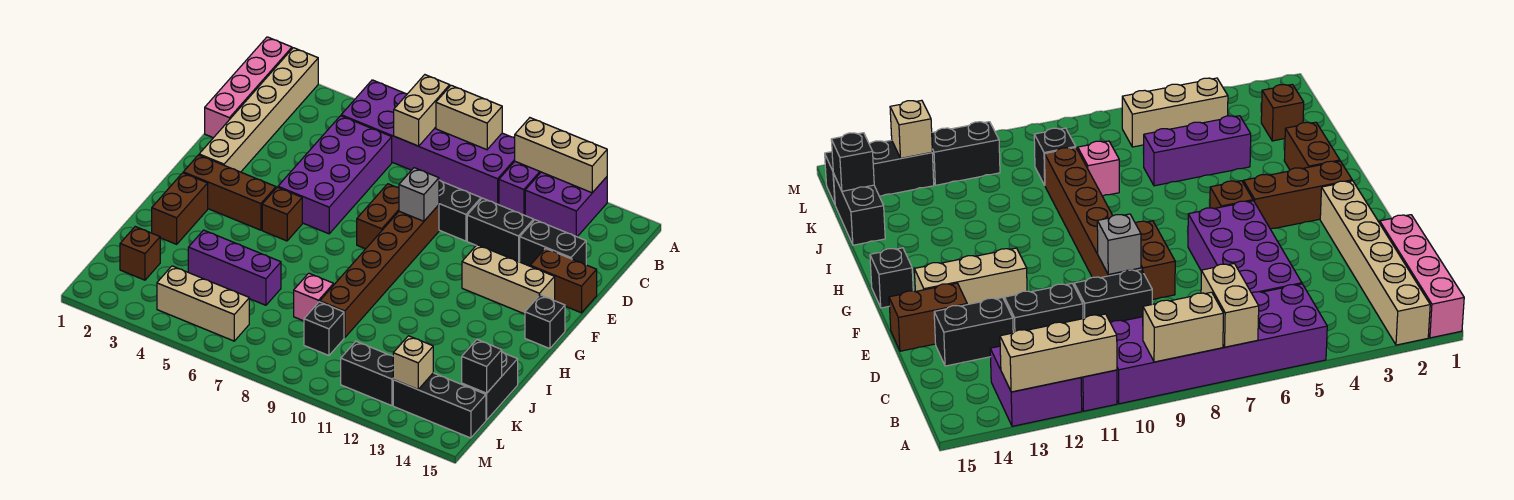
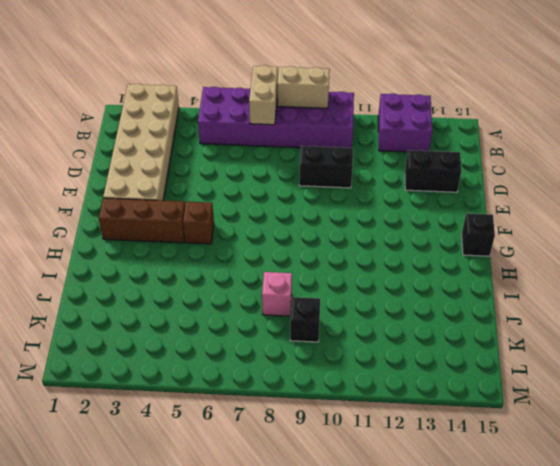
tan 2x6 brick [103,84,179,201] -> tan 1x6 brick [199,48,318,172]
none -> pink 1x4 brick [205,37,292,138]
none -> purple 1x2 brick [499,162,541,215]
none -> purple 2x4 brick [278,116,392,234]
none -> black 1x2 brick [467,198,534,262]

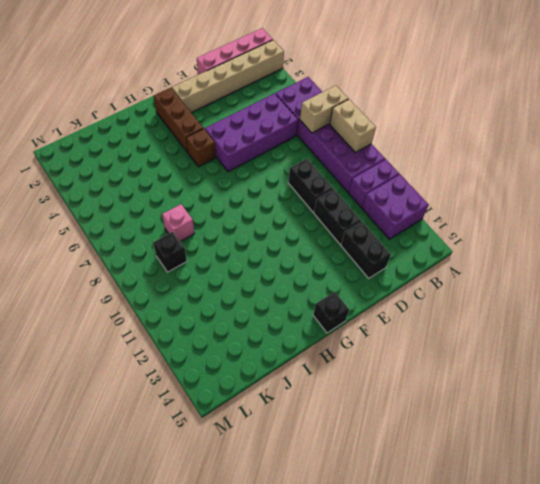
none -> brown 1x2 brick [357,184,399,249]
none -> brown 1x6 brick [320,205,439,338]
none -> brown 1x2 brick [530,248,597,313]
none -> tan 1x3 brick [462,245,555,314]

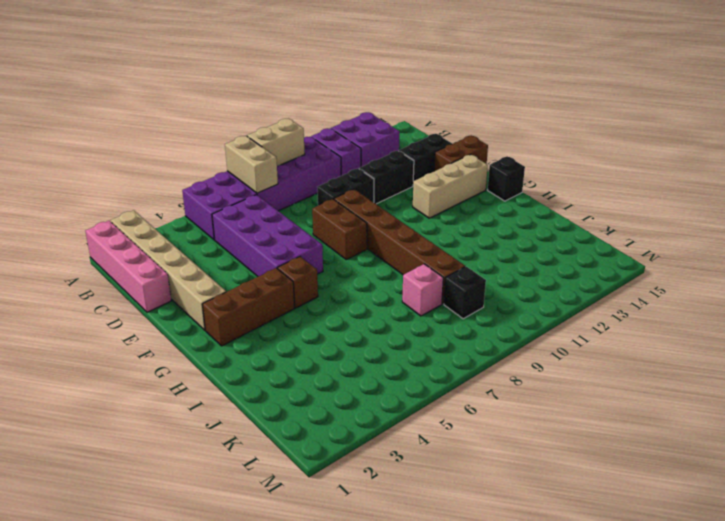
none -> brown 1x2 brick [152,173,208,244]
none -> purple 1x3 brick [188,230,281,305]
none -> black 1x2 brick [462,352,518,420]
none -> brown 1x1 brick [120,227,160,280]

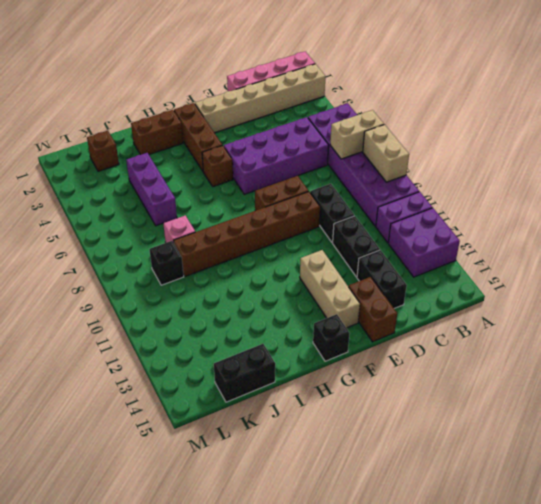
none -> tan 1x3 brick [157,266,249,341]
none -> black 1x2 brick [341,341,393,406]
none -> black 1x3 brick [393,373,486,438]
none -> tan 1x3 brick [515,118,607,193]

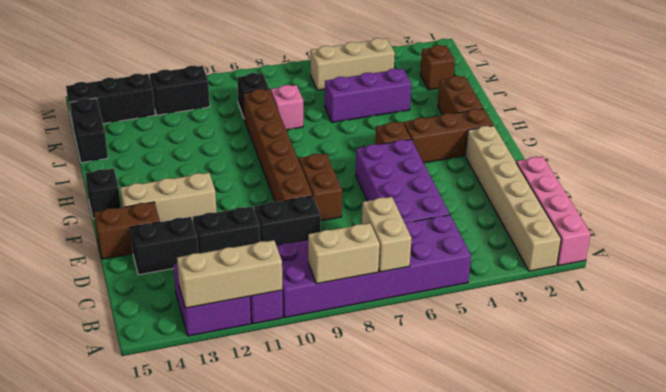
none -> grey 1x1 brick [399,168,439,221]
none -> black 1x1 brick [462,340,502,393]
none -> tan 1x1 brick [393,336,433,389]

